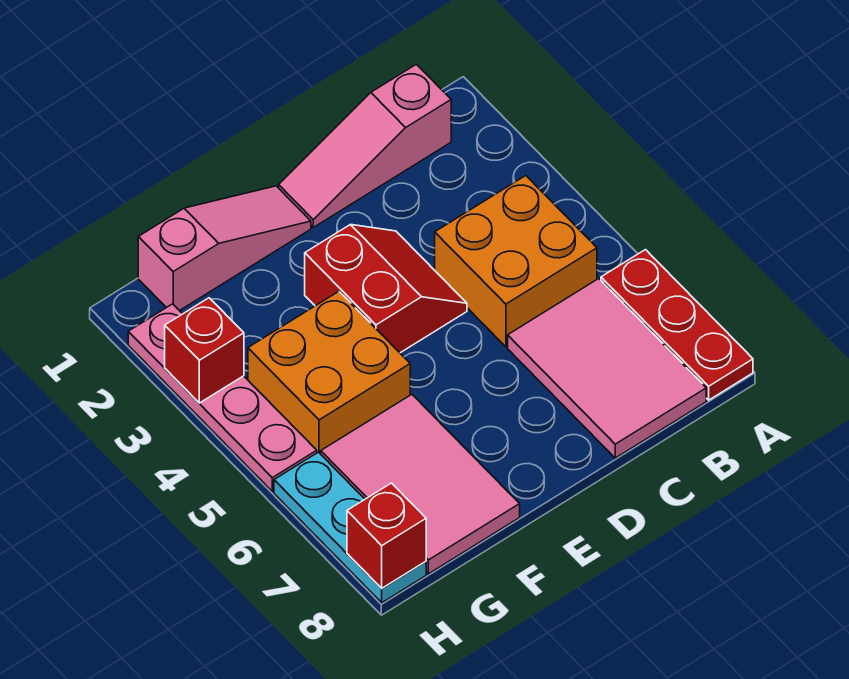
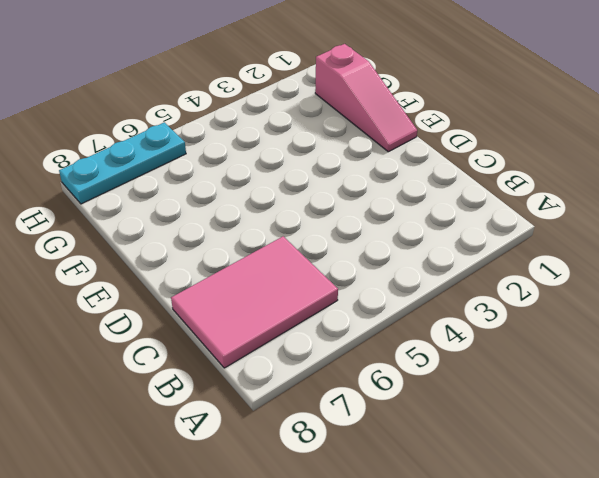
none -> red 1x3 plate [601,250,753,400]
none -> pink 1x3 slope [279,64,451,227]
none -> orange 2x2 brick [435,176,597,347]

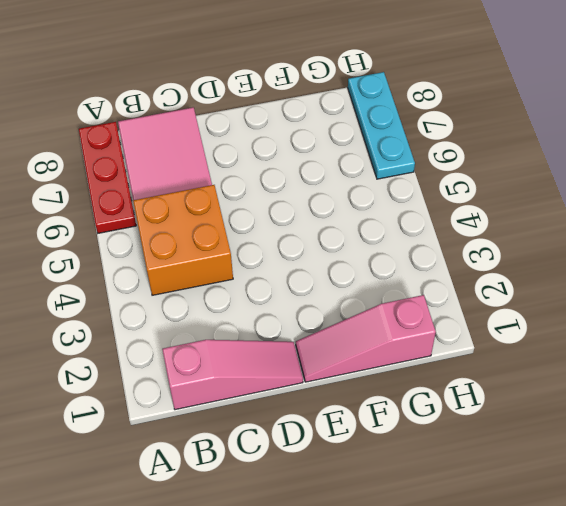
none -> red 2x2 slope [305,225,467,353]
none -> orange 2x2 brick [248,292,410,454]
none -> pink 2x3 tile [321,394,520,574]

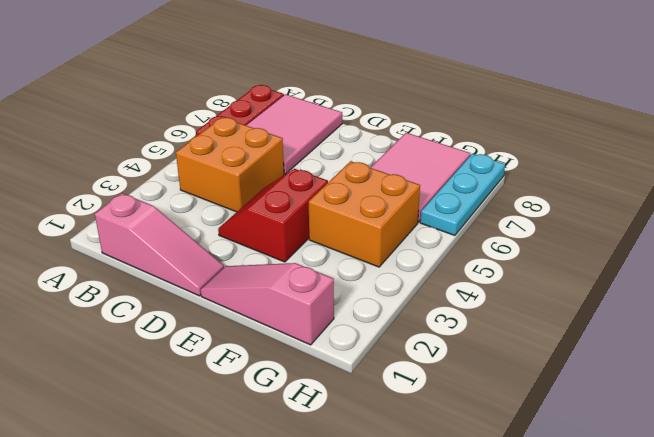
none -> pink 1x4 plate [128,304,317,491]
none -> red 1x1 brick [165,298,244,403]
none -> red 1x1 brick [347,483,426,588]

